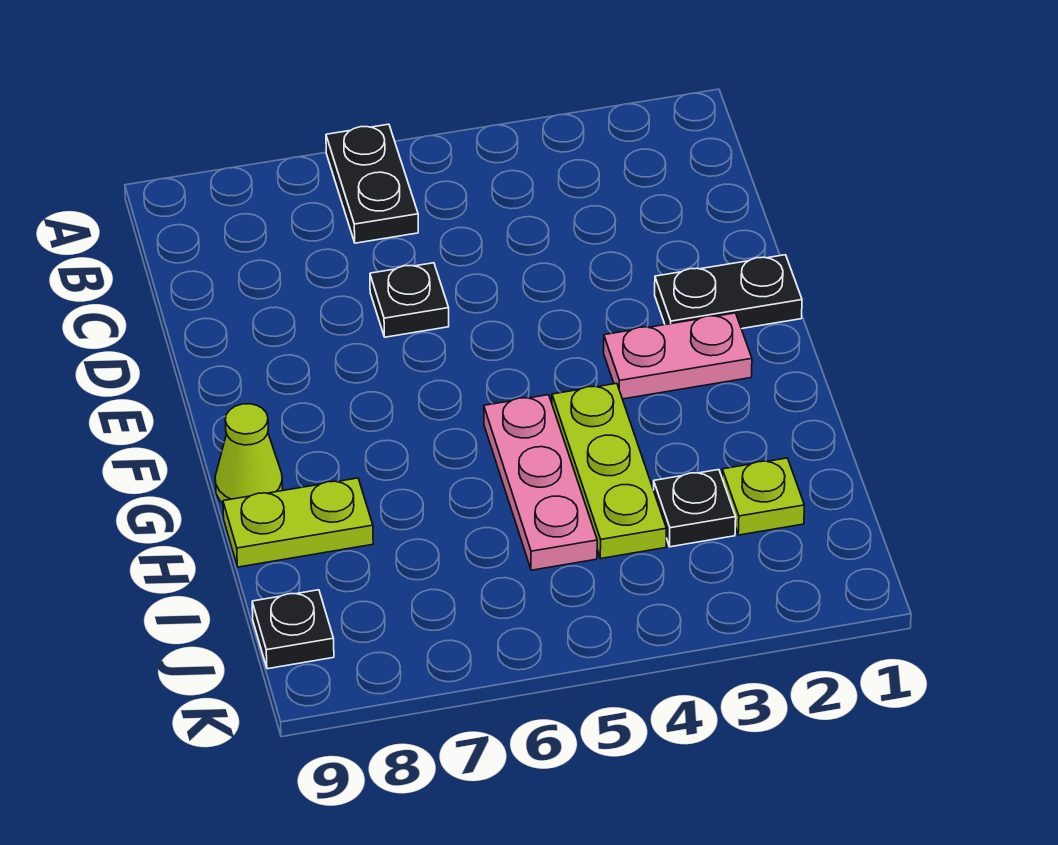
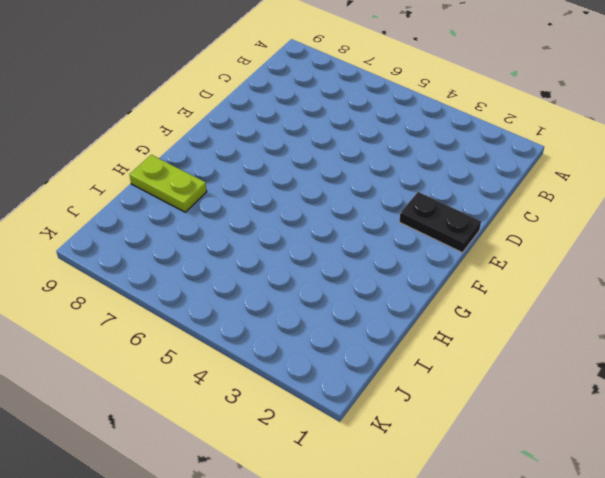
none -> black 1x2 plate [326,124,418,243]
none -> black 1x1 plate [370,263,449,337]

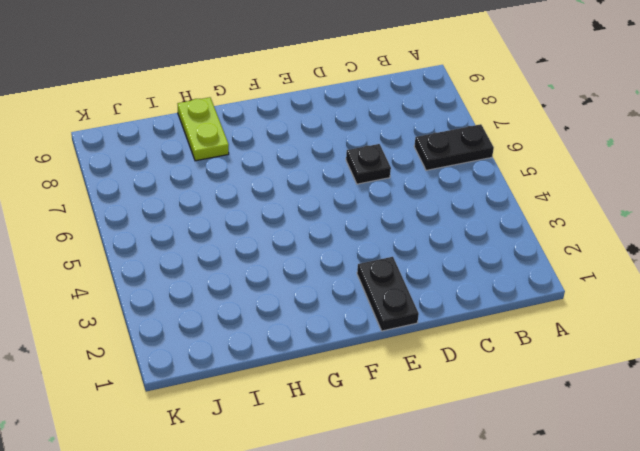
none -> pink 1x2 plate [604,313,752,399]
none -> lime 1x3 plate [552,383,667,558]

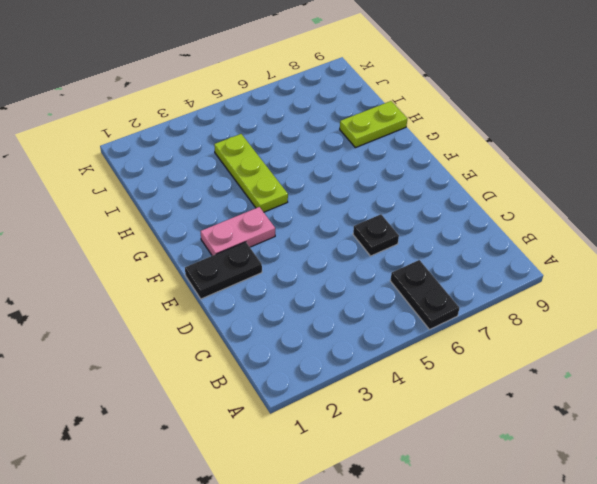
none -> pink 1x3 plate [484,395,597,570]
none -> lime 1x1 cone [215,404,282,503]

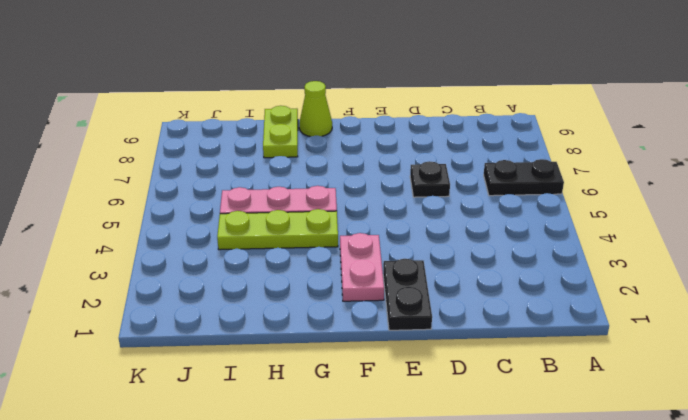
none -> lime 1x1 plate [722,458,804,535]
none -> black 1x1 plate [654,470,736,547]

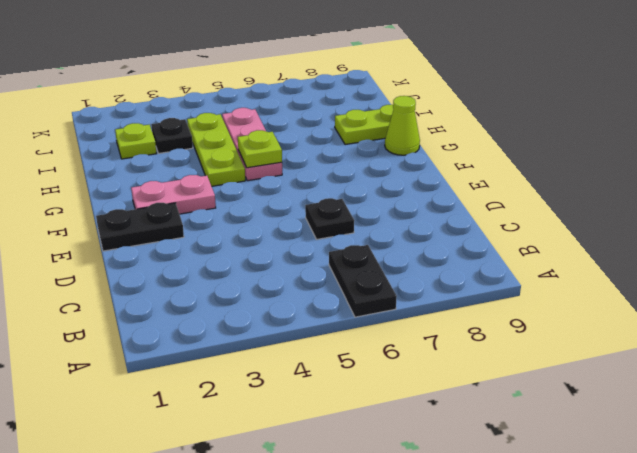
lime 1x1 plate [238,130,282,168] -> none
none -> black 1x1 plate [252,590,334,669]

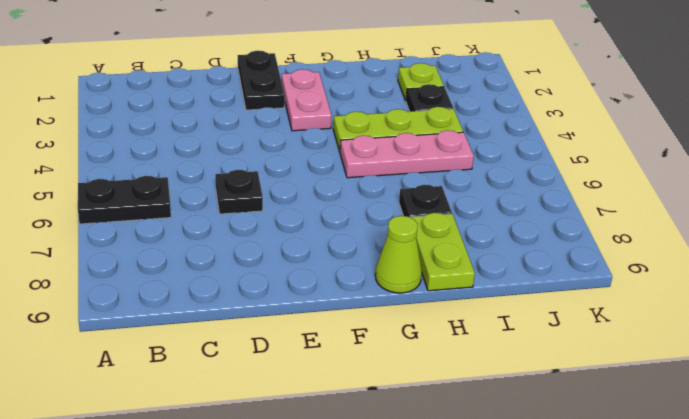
black 1x1 plate [399,185,452,217] -> black 1x1 plate moved to [252,590,334,669]

